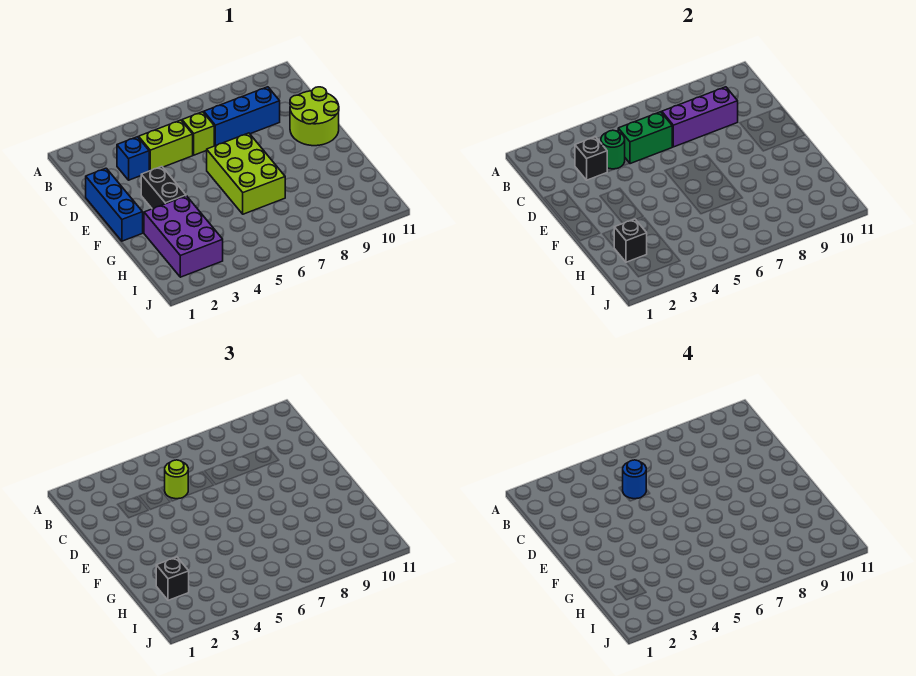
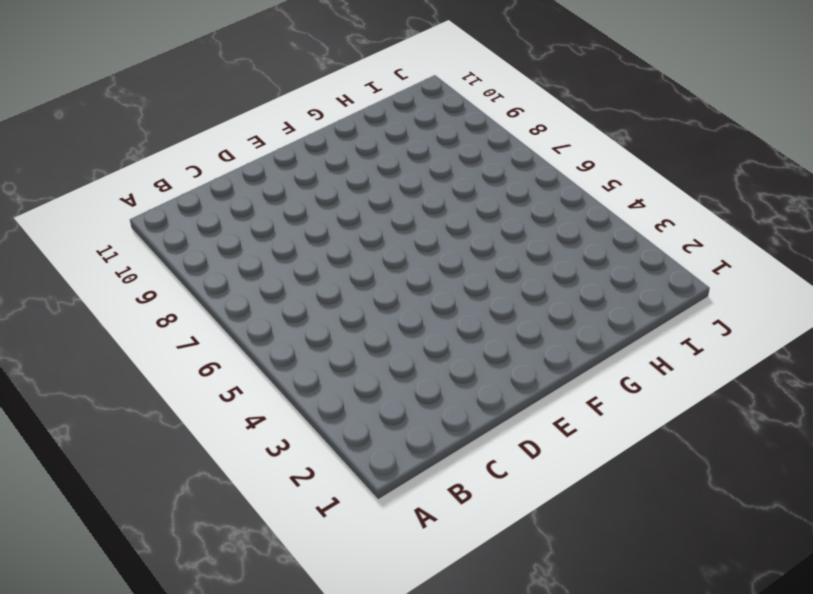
none -> blue 1x1 brick [117,137,149,180]
none -> lime 1x2 brick [139,120,193,171]
none -> lime 1x1 brick [182,112,214,155]

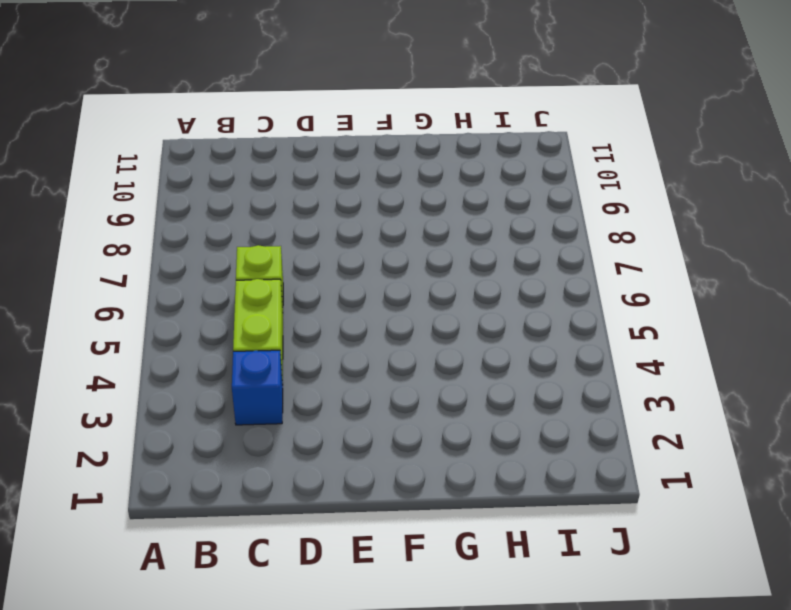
none -> blue 1x3 brick [204,87,280,146]
none -> blue 1x3 brick [86,168,143,241]
none -> lime 2x2 round brick [290,87,339,146]

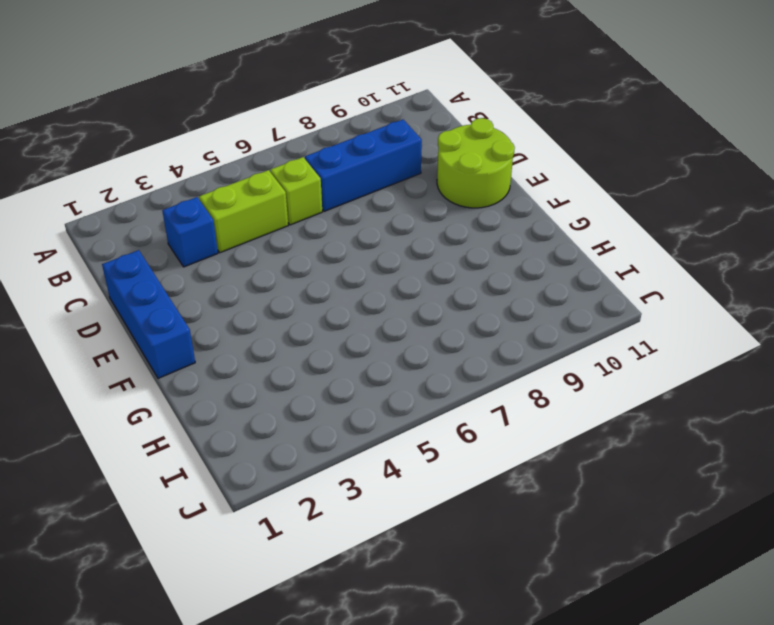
none -> black 1x2 brick [141,166,186,209]
none -> lime 2x3 brick [207,133,285,214]
none -> purple 2x3 brick [144,196,223,277]

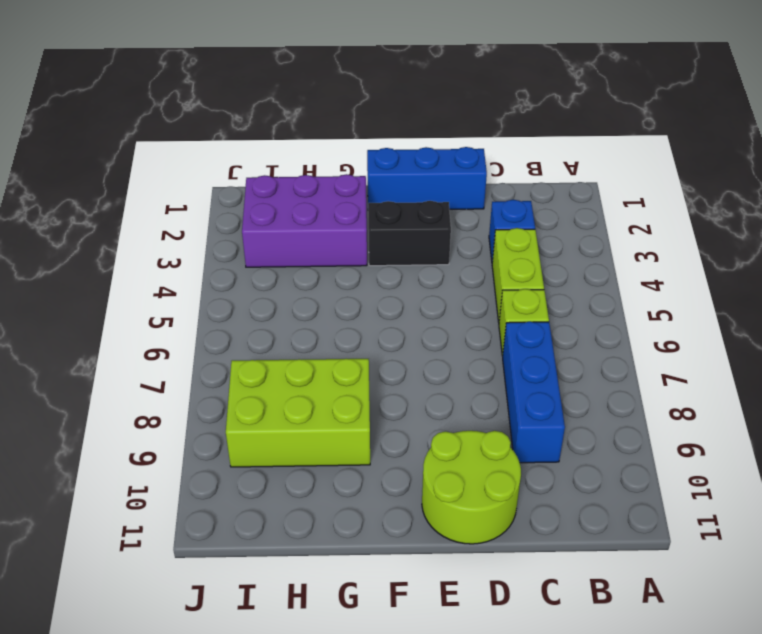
lime 2x3 brick [226,359,370,467] -> lime 2x3 brick moved to [207,133,285,214]
none -> black 1x1 brick [575,137,607,180]
none -> green 1x1 round brick [601,130,625,169]
none -> green 1x2 brick [618,112,672,164]

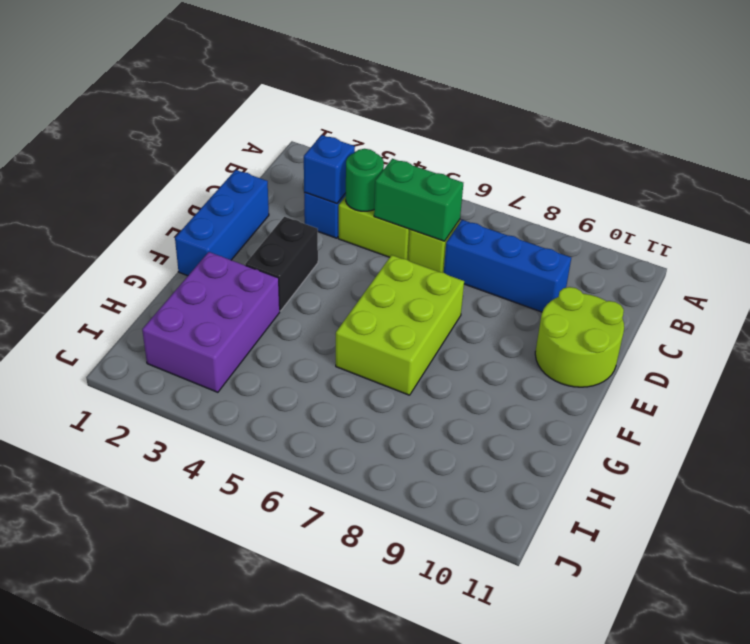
blue 1x1 brick [304,135,355,204] -> black 1x1 brick [575,137,607,180]
none -> purple 1x3 brick [662,87,738,147]
none -> black 1x1 brick [614,219,647,263]
none -> lime 1x1 round brick [165,460,188,499]

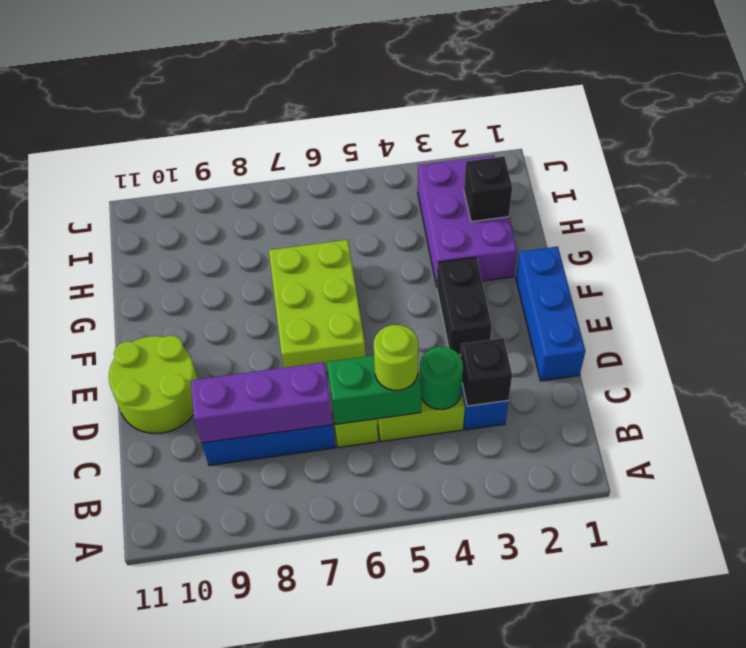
none -> black 1x1 brick [156,557,189,600]
none -> blue 1x1 round brick [623,460,646,499]

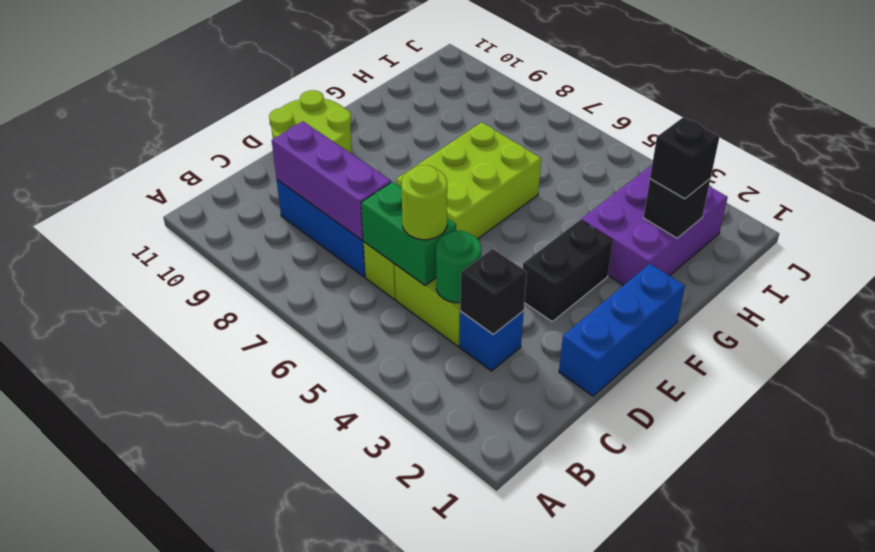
none -> blue 1x1 round brick [623,460,646,499]

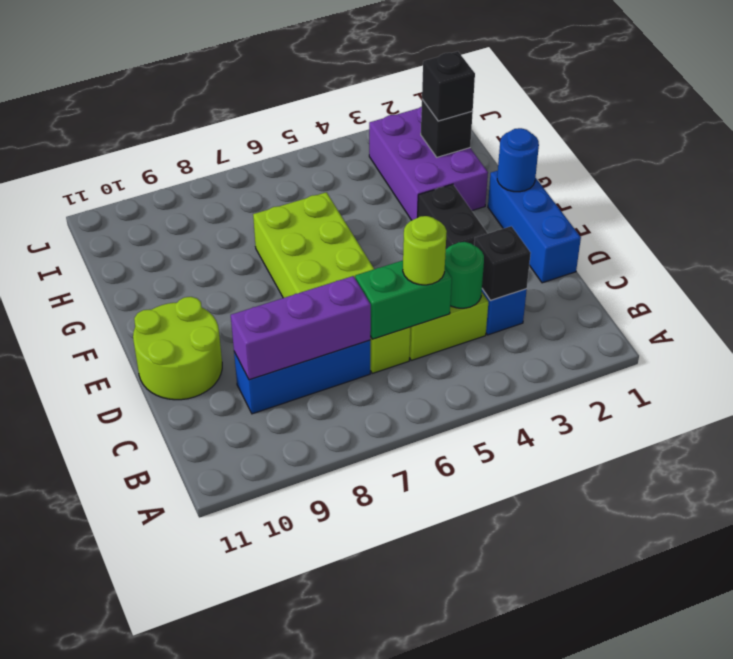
blue 1x1 round brick [497,128,539,192] -> blue 1x1 round brick moved to [623,460,646,499]

